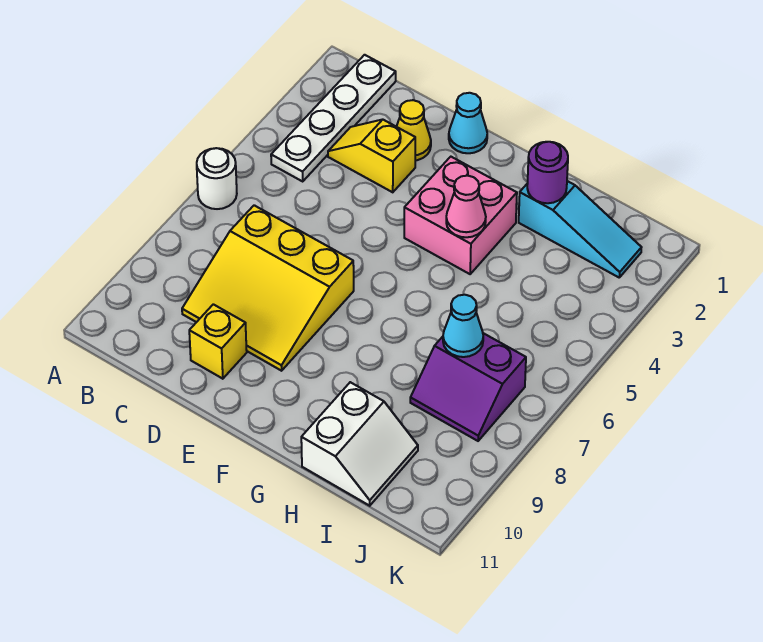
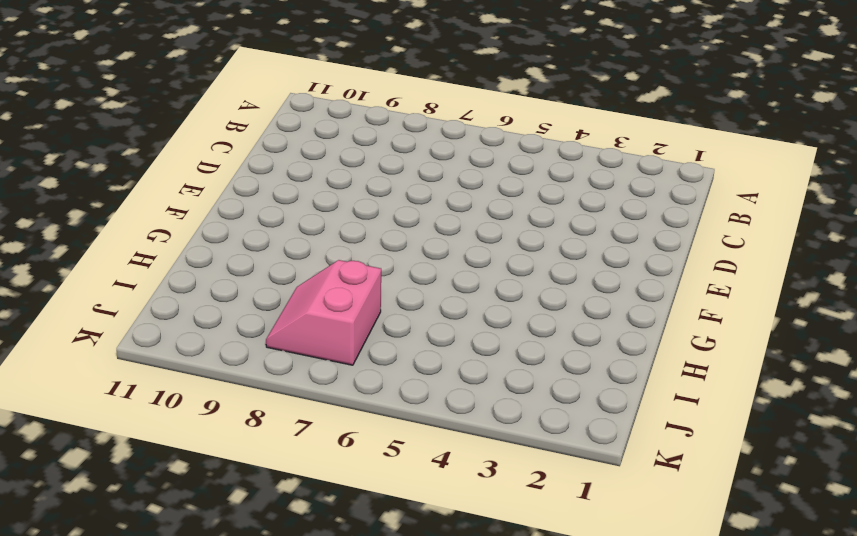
pink 2x2 slope [266,260,381,365] -> purple 2x2 slope [410,333,526,441]
none -> white 1x1 round brick [197,148,237,209]
none -> white 1x4 plate [271,55,396,181]
none -> yellow 1x2 slope [328,120,415,192]

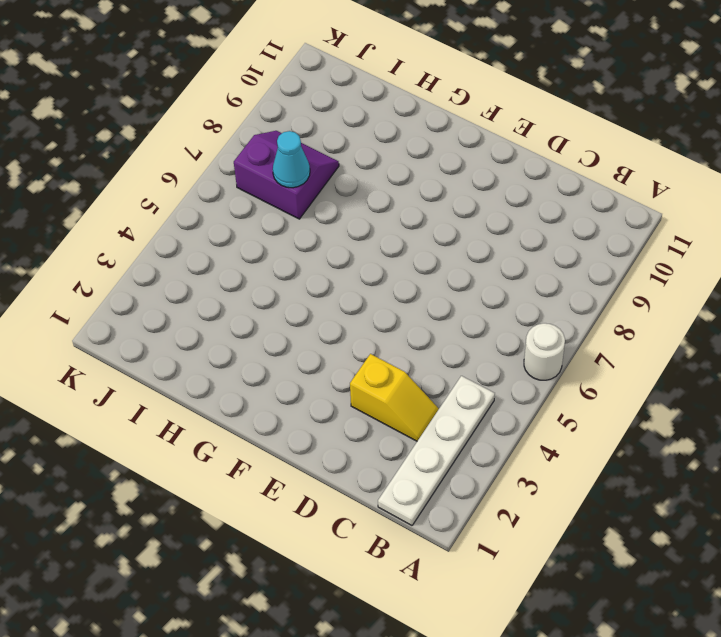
none -> yellow 3x3 slope [182,205,354,371]
none -> yellow 1x1 cone [397,100,431,160]
none -> yellow 1x1 brick [189,304,247,379]

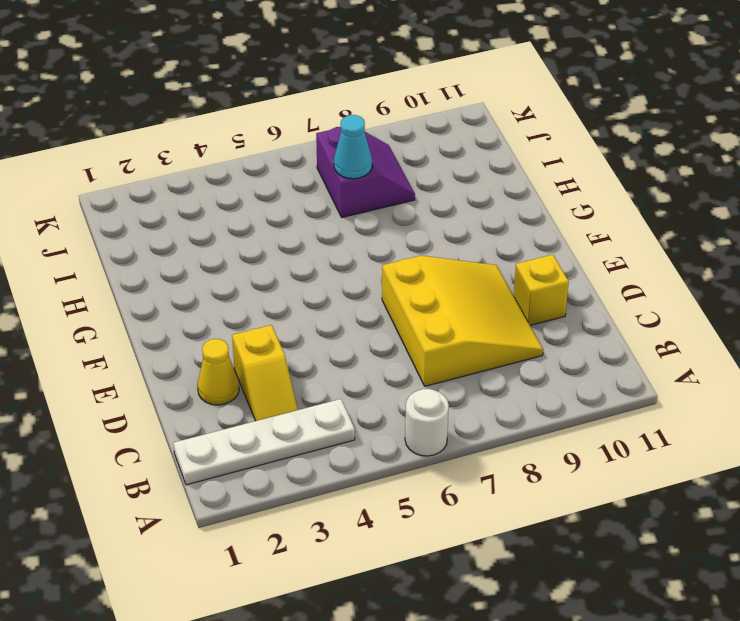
none -> cyan 1x1 cone [449,93,487,153]
none -> pink 2x2 brick [404,157,517,274]
none -> cyan 1x3 slope [519,181,642,277]

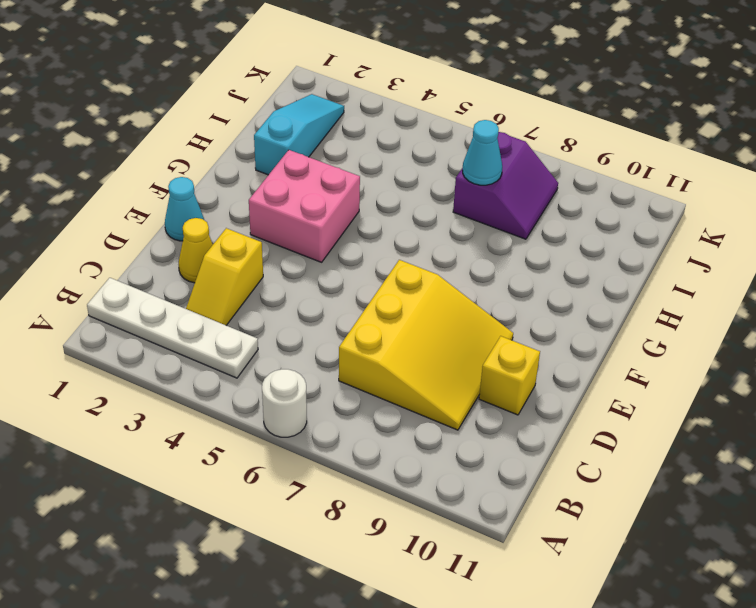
none -> white 2x2 slope [301,382,418,506]
none -> pink 1x1 cone [446,176,486,237]
none -> purple 1x1 round brick [527,142,568,203]

